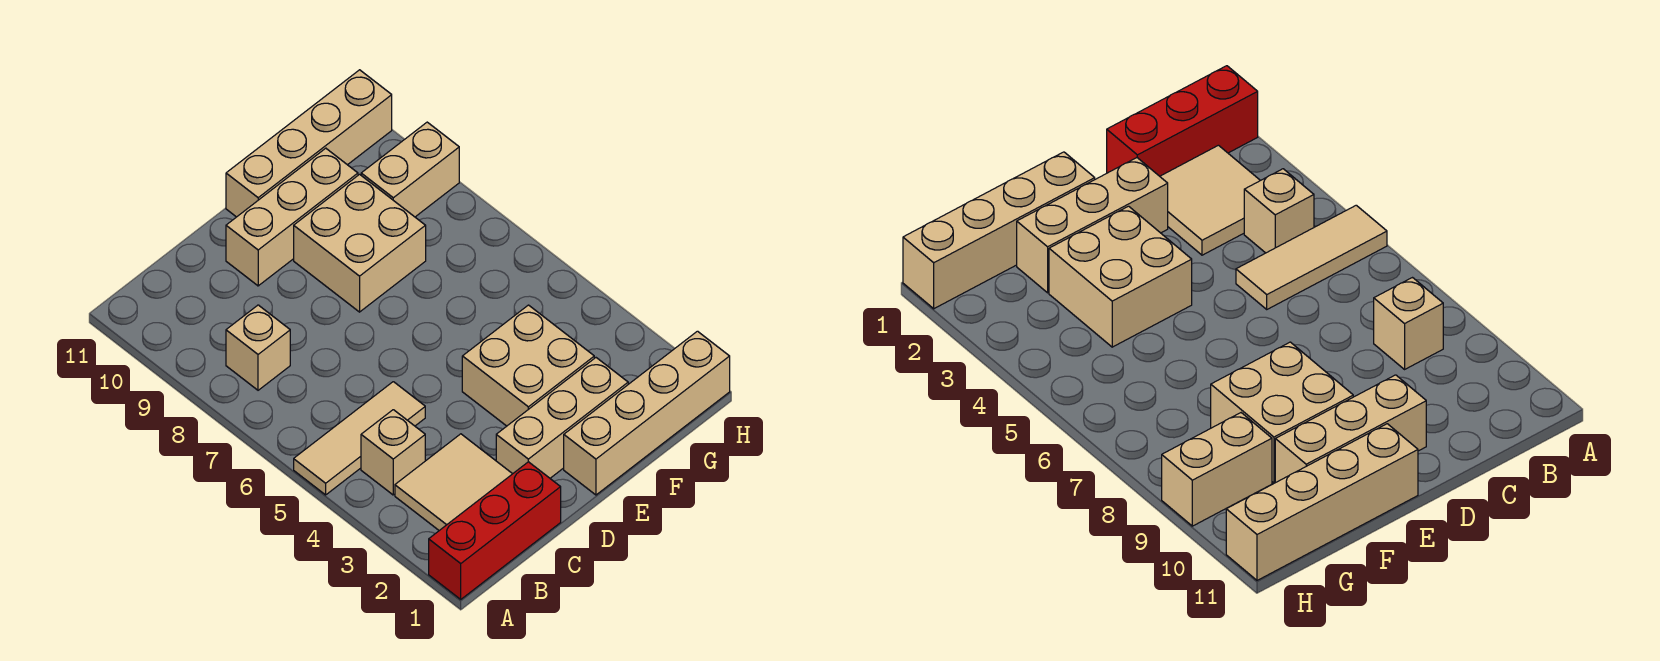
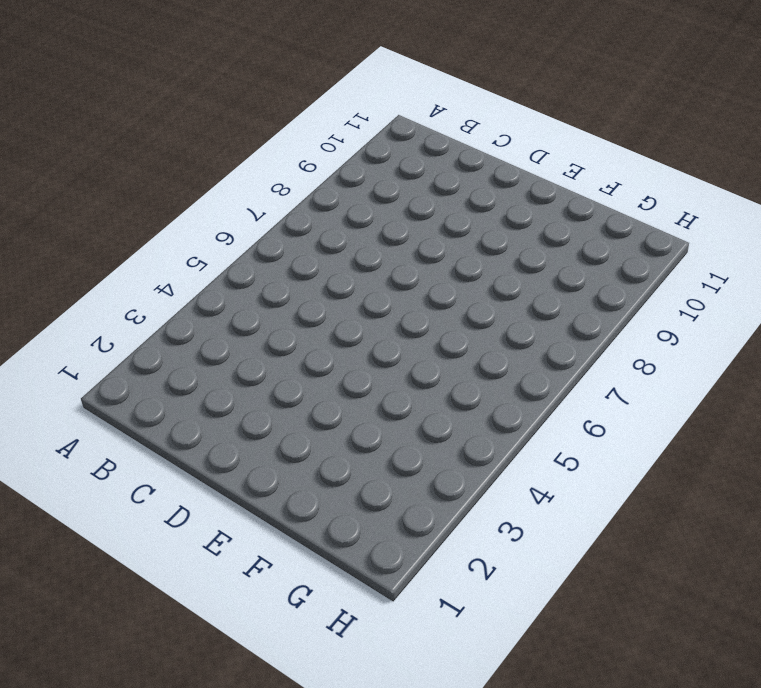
none -> red 1x3 brick [429,462,561,599]
none -> tan 1x3 tile [294,382,425,495]
none -> tan 2x2 tile [395,434,512,530]

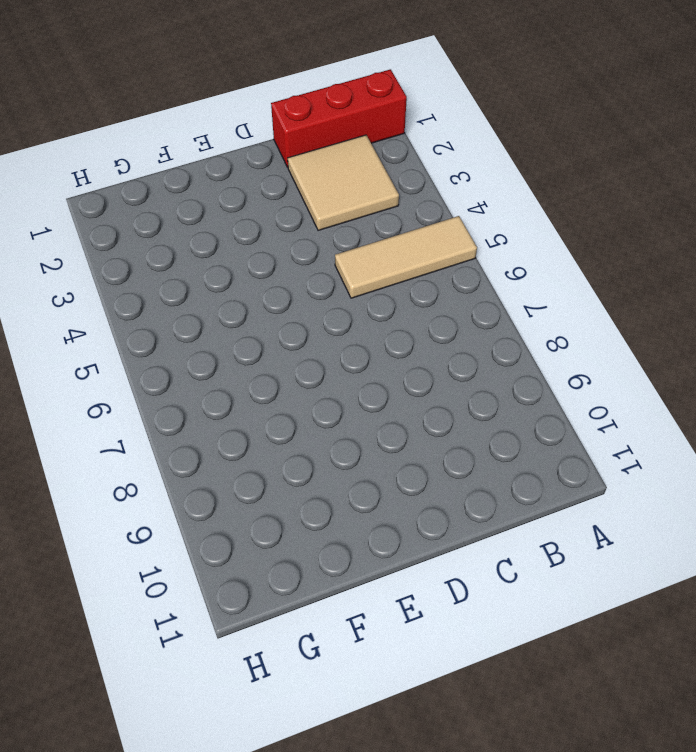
none -> tan 1x1 brick [361,410,425,495]
none -> tan 1x1 brick [226,305,290,390]
none -> tan 1x3 brick [496,358,628,478]

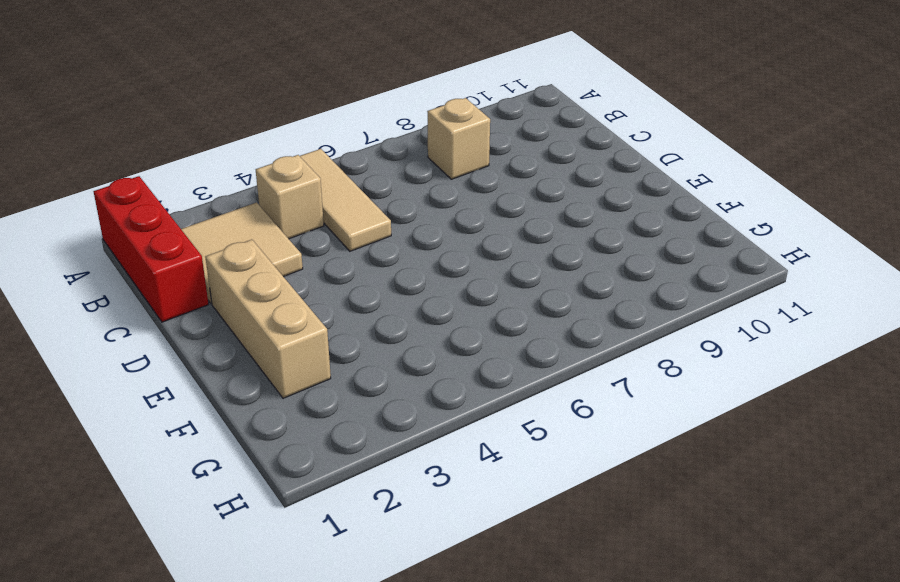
none -> tan 1x3 brick [226,148,358,286]
none -> tan 1x4 brick [564,331,730,495]
none -> tan 2x2 brick [462,305,594,426]

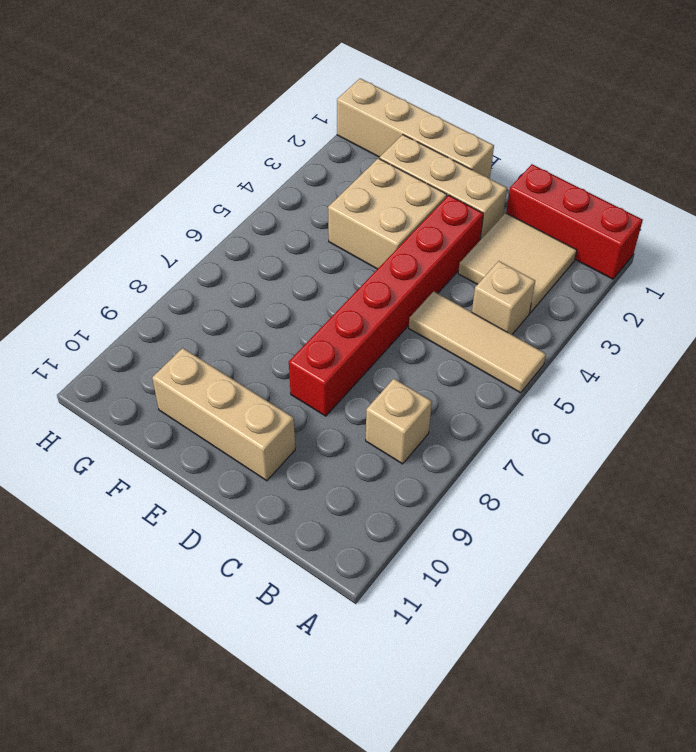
red 1x6 brick [289,195,483,416] -> none
none -> tan 2x2 brick [294,174,426,312]
none -> tan 1x4 brick [226,70,392,217]
none -> tan 1x2 brick [361,122,459,217]

